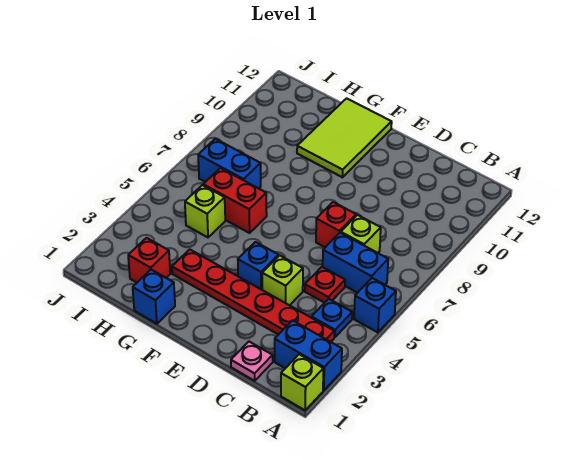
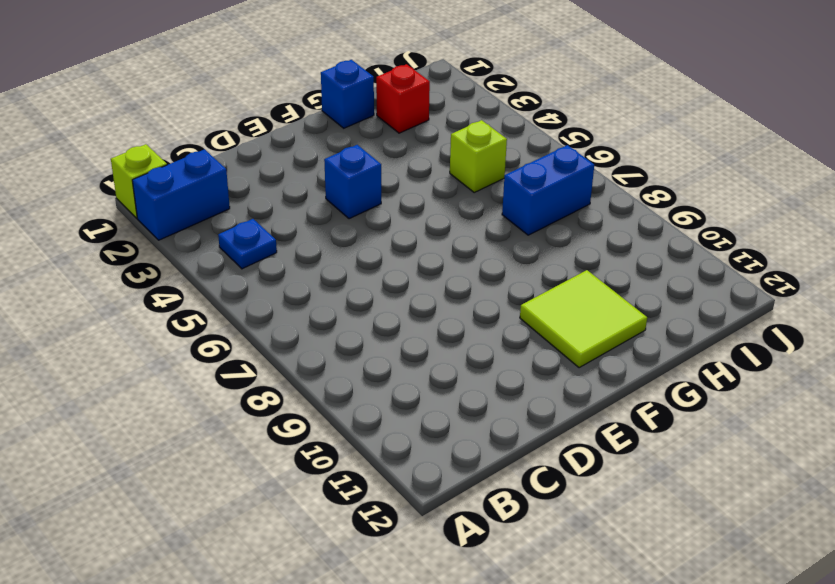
lime 2x2 tile [520,270,647,368] -> lime 2x3 tile [297,98,392,177]
none -> blue 1x1 brick [354,278,396,332]
none -> red 1x6 plate [172,249,334,342]
none -> blue 1x2 brick [323,233,388,293]

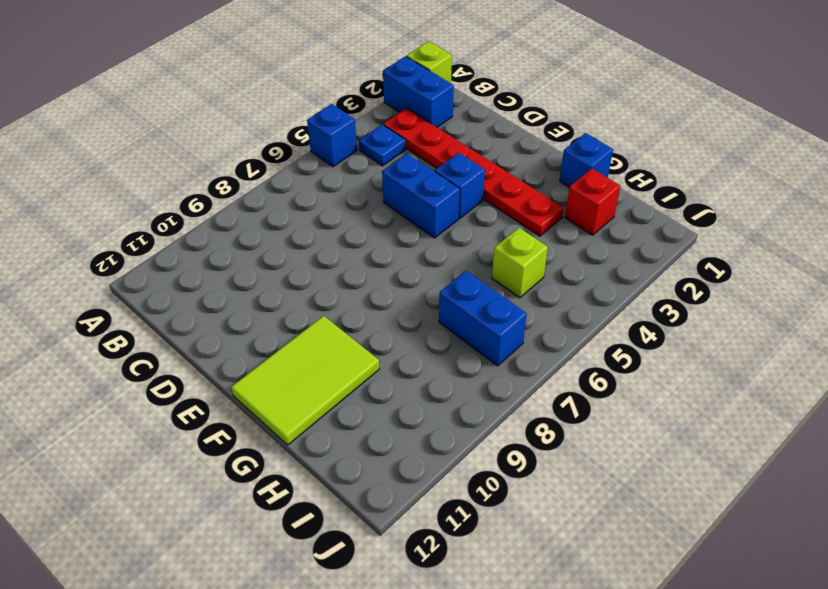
blue 1x2 brick [382,154,460,238] -> blue 1x2 brick moved to [323,233,388,293]
none -> pink 1x1 plate [231,342,273,381]
none -> red 1x1 plate [305,267,345,303]
none -> lime 1x1 brick [341,215,381,253]

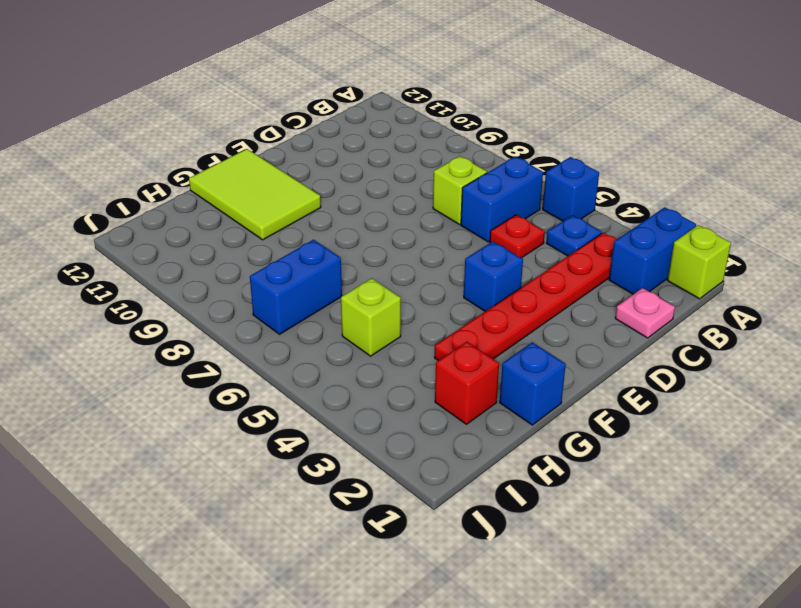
none -> lime 1x1 brick [262,255,303,305]
none -> red 1x1 brick [316,202,356,247]
none -> red 1x2 brick [203,168,267,233]

